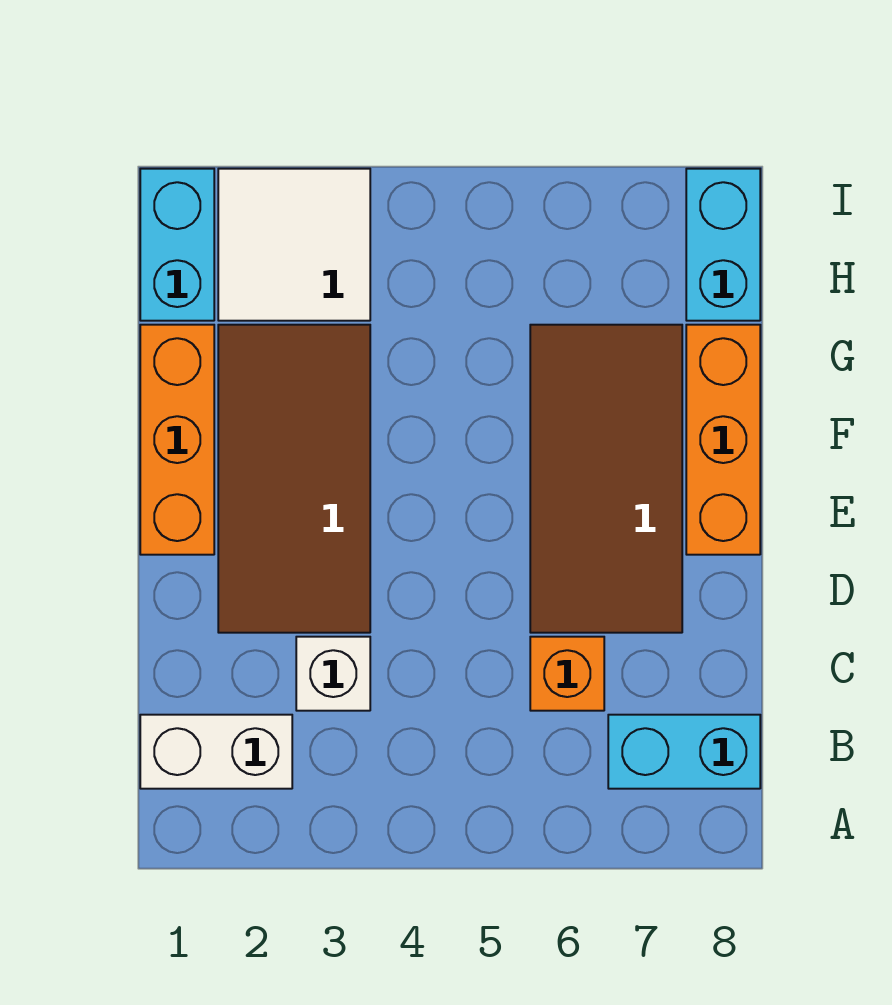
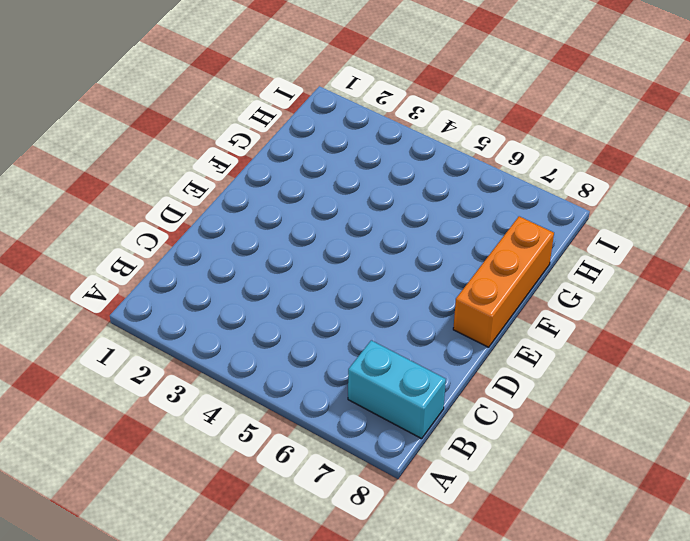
none -> white 1x2 brick [140,715,292,789]
none -> white 1x1 brick [296,637,370,711]

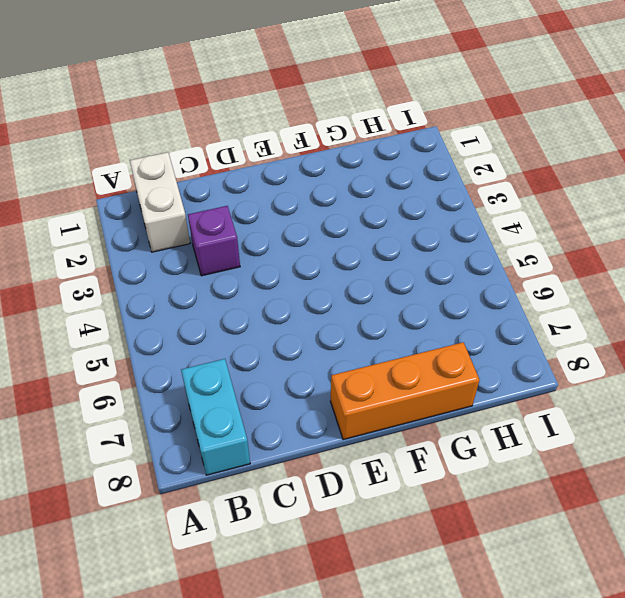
purple 1x1 brick [188,206,240,276] -> white 1x1 brick [296,637,370,711]
none -> orange 1x1 brick [530,637,604,711]
none -> brown 2x4 tile [218,325,370,633]

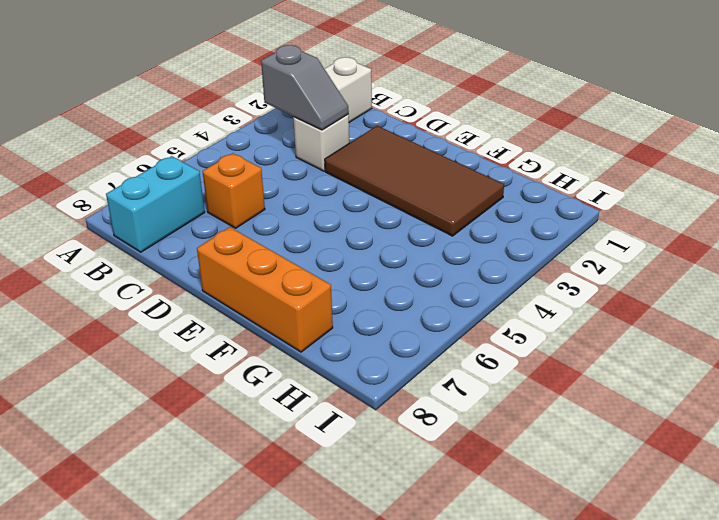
grey 1x2 slope [261,45,349,130] -> none
none -> brown 2x4 tile [530,325,682,633]
none -> orange 1x3 brick [140,325,214,555]

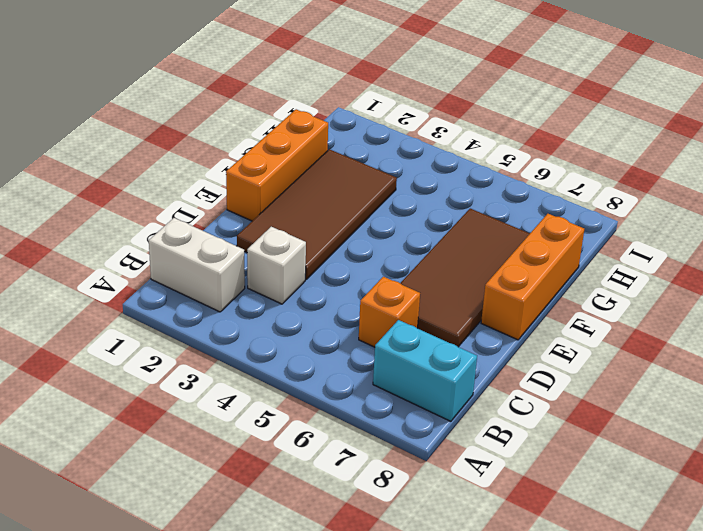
none -> cyan 1x2 brick [140,169,214,321]
none -> white 2x2 tile [218,169,370,321]

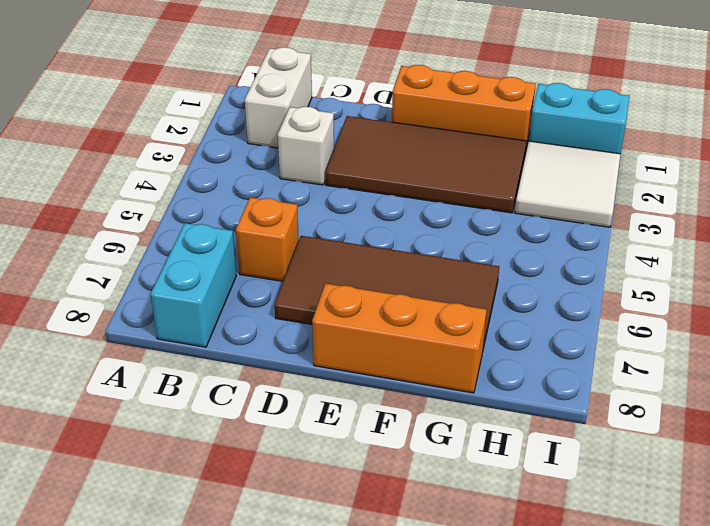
none -> cyan 1x2 brick [686,169,760,321]

